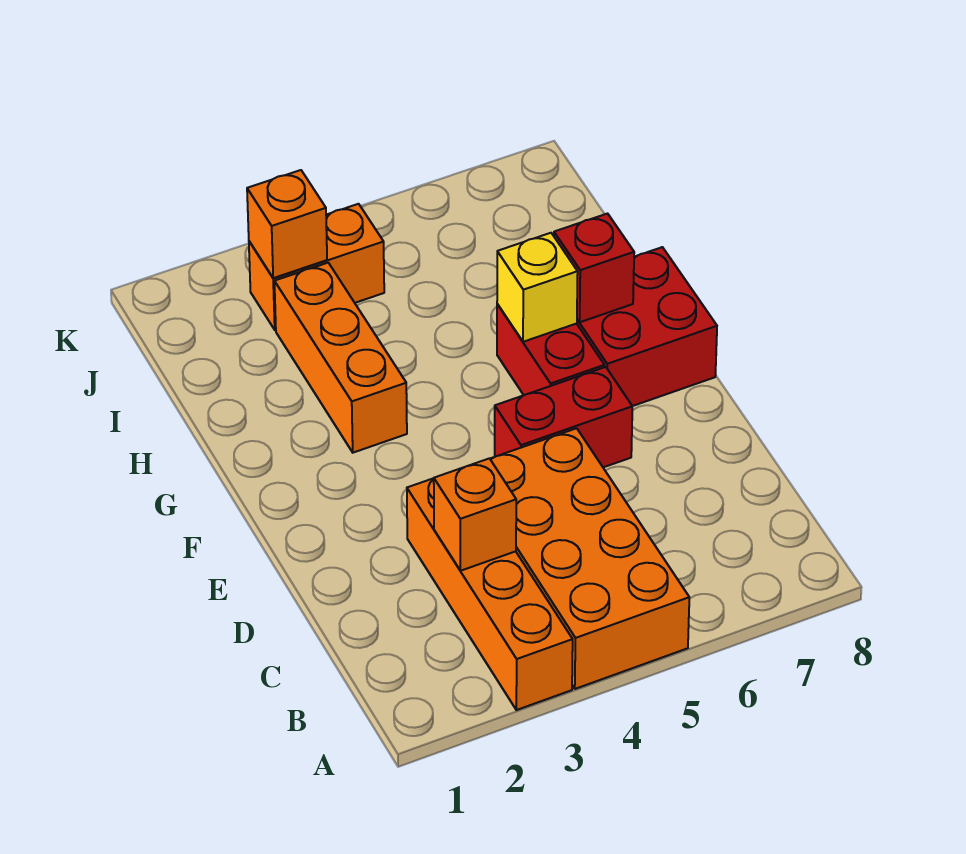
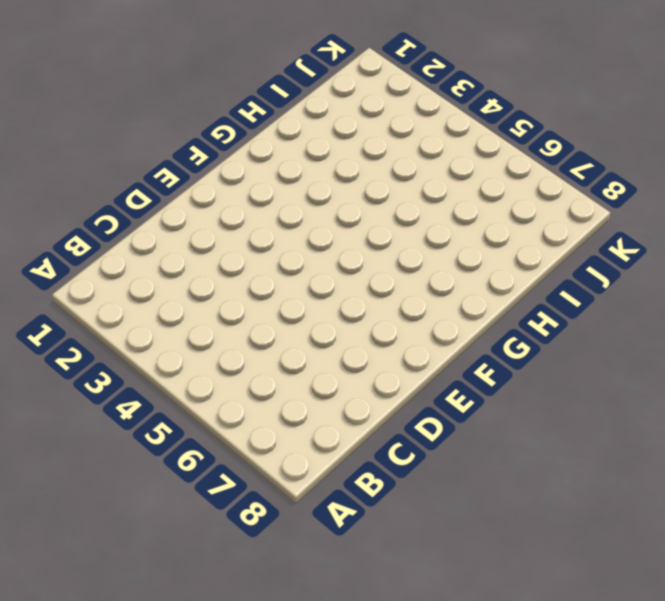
none -> orange 1x4 brick [407,478,573,710]
none -> orange 2x4 brick [490,428,689,689]

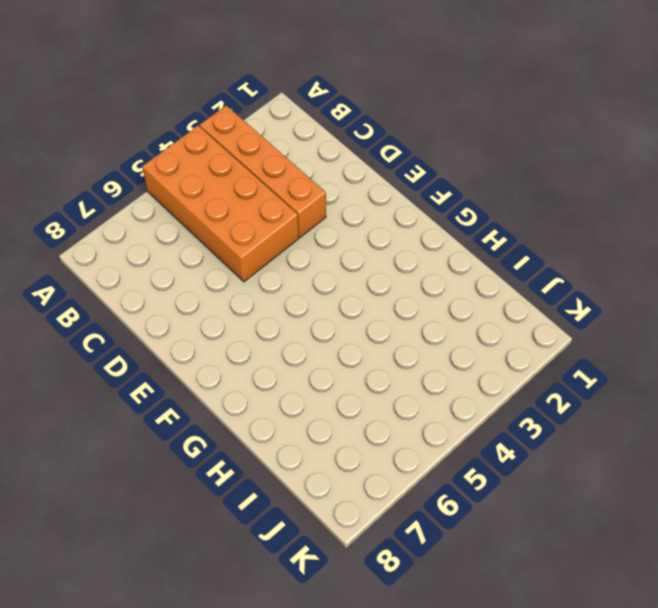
none -> red 1x2 brick [495,367,632,467]
none -> red 1x2 brick [497,304,604,395]

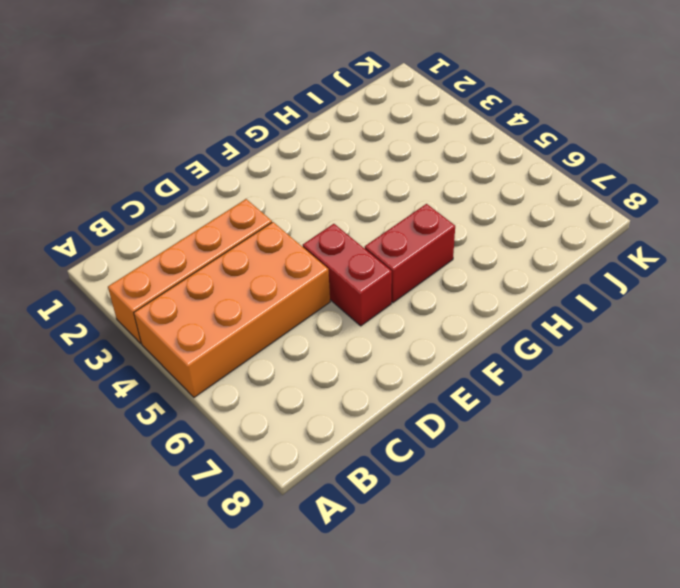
none -> red 2x2 brick [577,247,717,406]
none -> orange 1x3 brick [274,263,407,453]

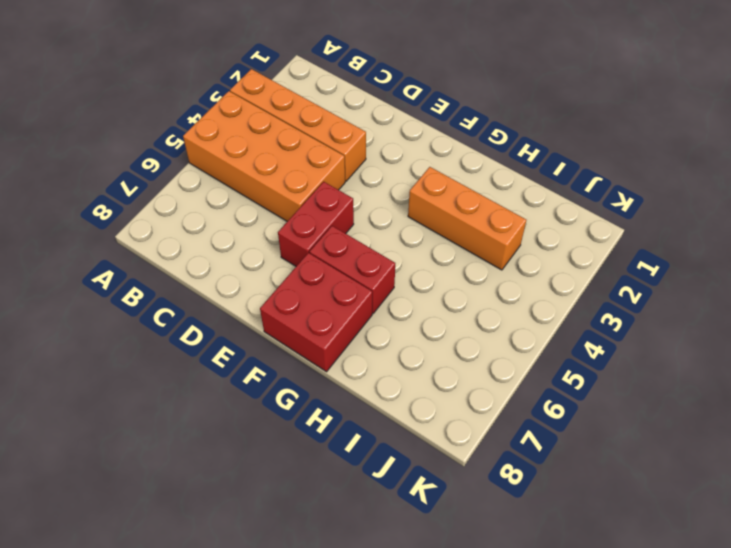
none -> orange 1x2 brick [249,204,384,330]
none -> orange 1x1 brick [434,458,516,571]

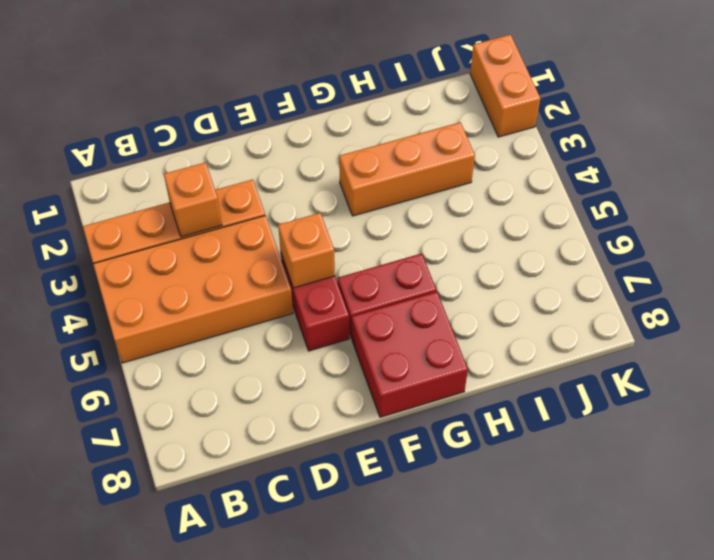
orange 1x1 brick [278,213,335,288] -> orange 1x1 brick moved to [247,170,327,278]
orange 1x2 brick [470,35,540,137] -> orange 1x2 brick moved to [249,204,384,330]
none -> yellow 1x1 brick [497,233,578,342]
none -> red 1x1 brick [554,214,634,322]

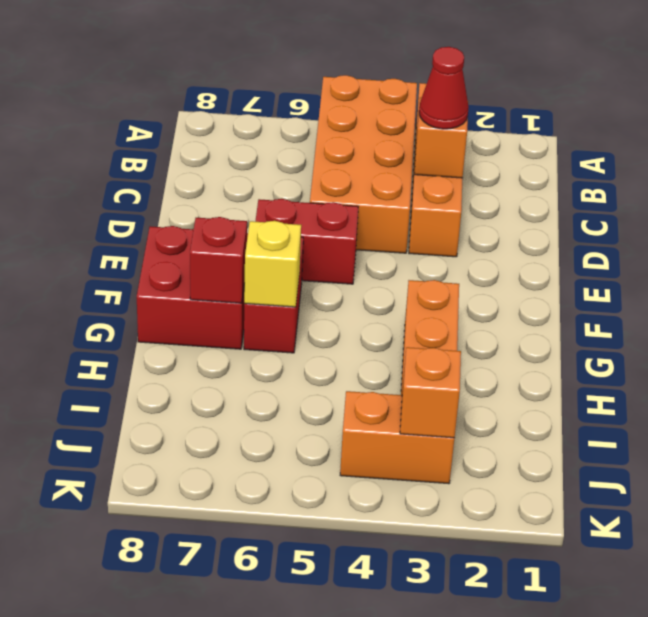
red 1x1 cone [419,47,469,129] -> none

